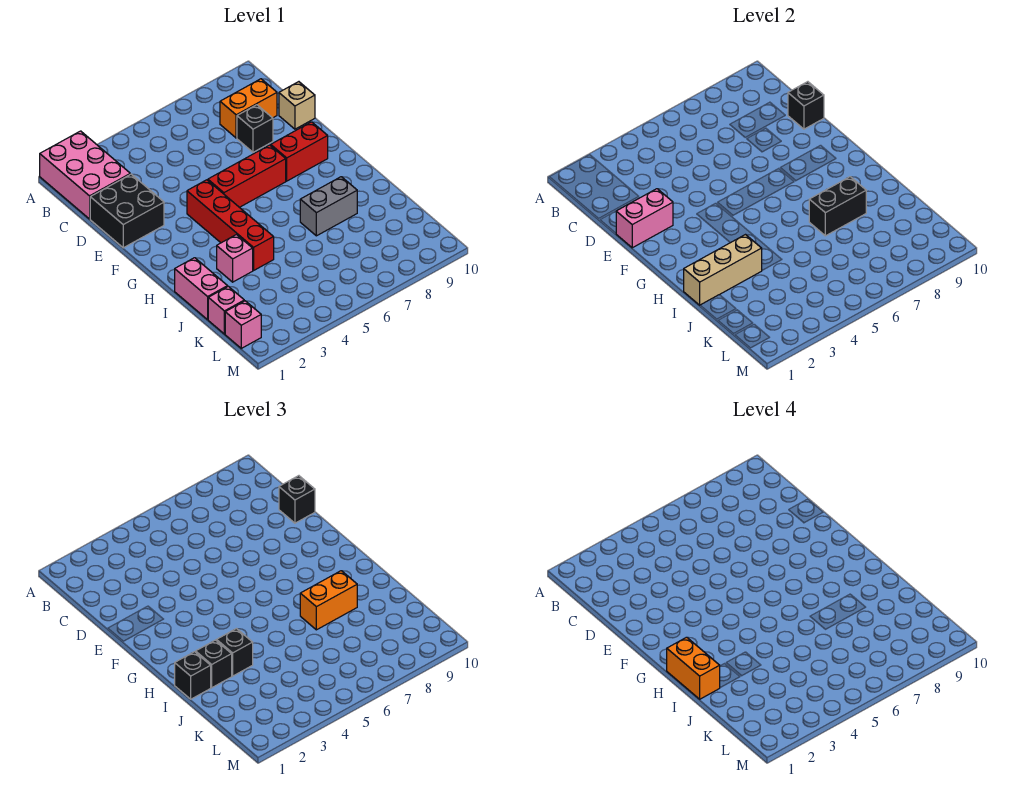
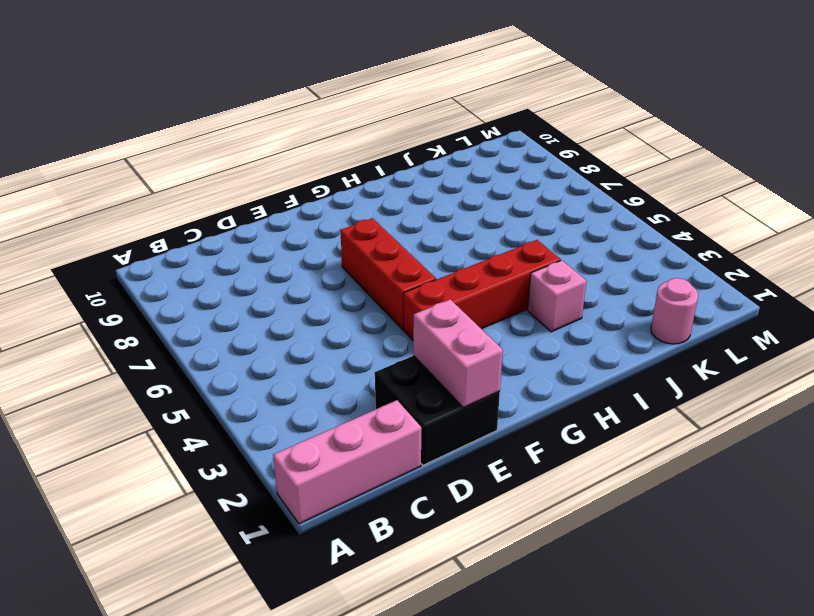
pink 1x3 brick [273,400,421,524] -> pink 2x3 brick [40,131,130,219]
pink 1x1 round brick [651,278,698,344] -> pink 1x1 brick [208,286,244,334]
none -> orange 1x2 brick [220,79,277,138]
none -> black 1x1 brick [237,105,273,152]
none -> tan 1x1 brick [279,82,315,129]

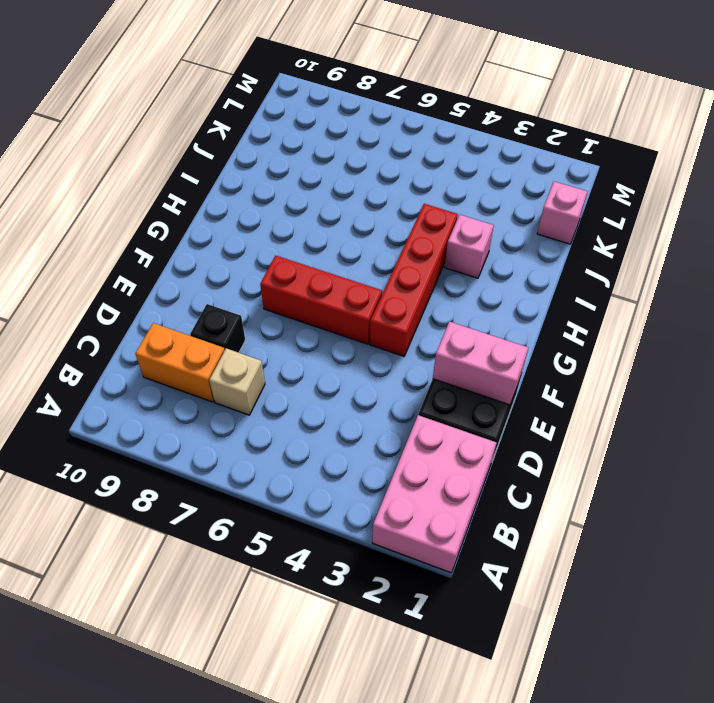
tan 1x1 brick [209,348,265,415] -> tan 1x1 brick moved to [279,82,315,129]
none -> red 1x2 brick [270,122,328,181]
none -> pink 1x2 brick [175,258,228,320]
none -> grey 1x2 brick [300,177,357,236]

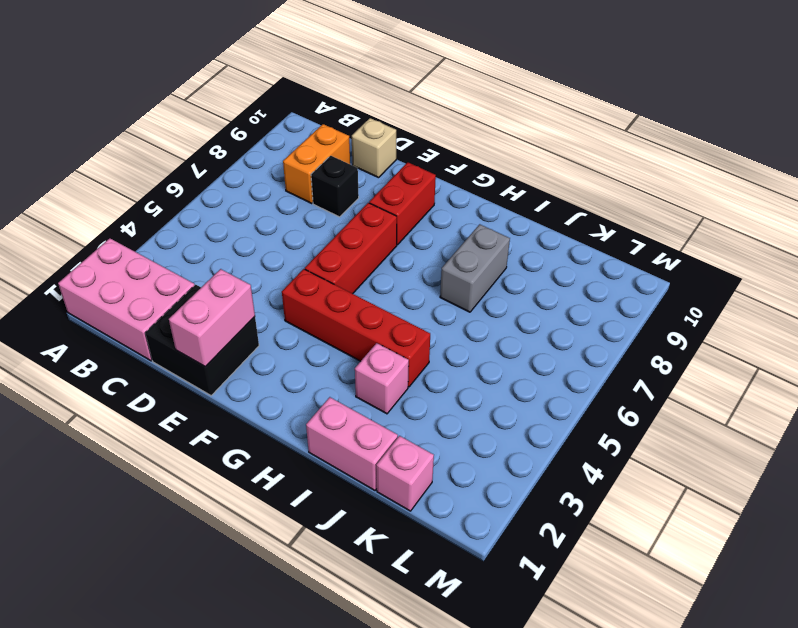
none -> pink 1x1 brick [225,301,261,348]
none -> black 1x1 brick [788,82,824,129]
none -> tan 1x3 brick [684,235,762,305]

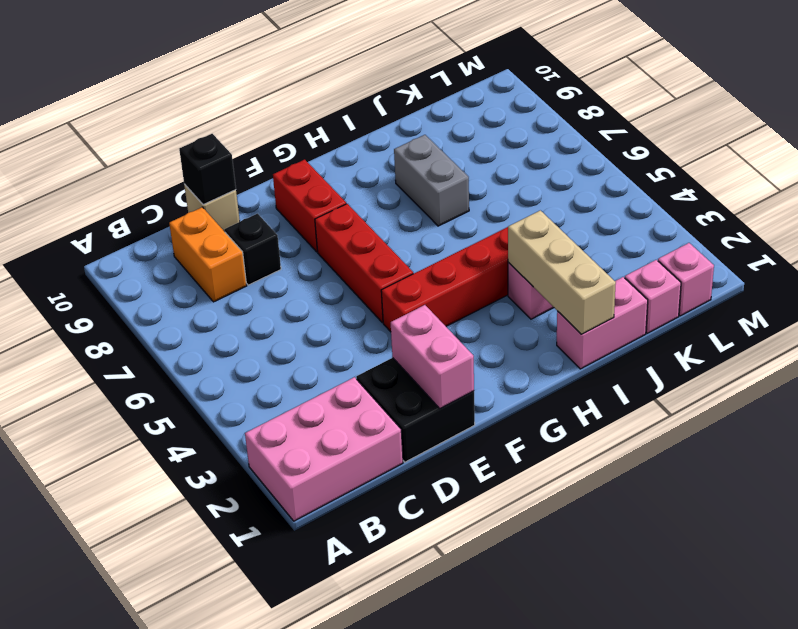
none -> black 1x2 brick [809,177,866,236]
none -> black 1x1 brick [279,476,315,523]
none -> black 1x1 brick [175,652,211,699]

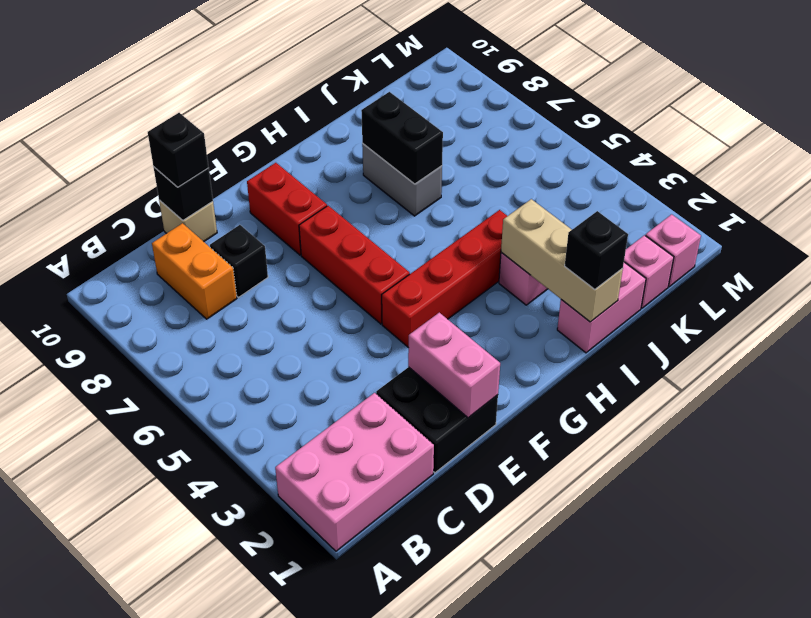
none -> black 1x1 brick [196,640,232,688]
none -> black 1x1 brick [216,629,253,676]
none -> orange 1x2 brick [300,571,357,630]

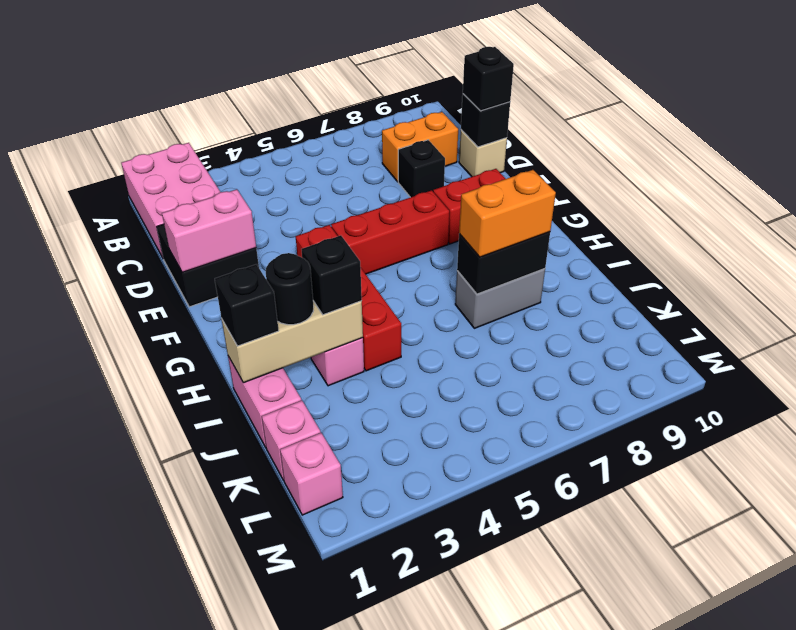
black 1x1 round brick [266,253,314,325] -> black 1x1 brick [196,640,232,688]
none -> orange 1x2 brick [667,637,720,699]

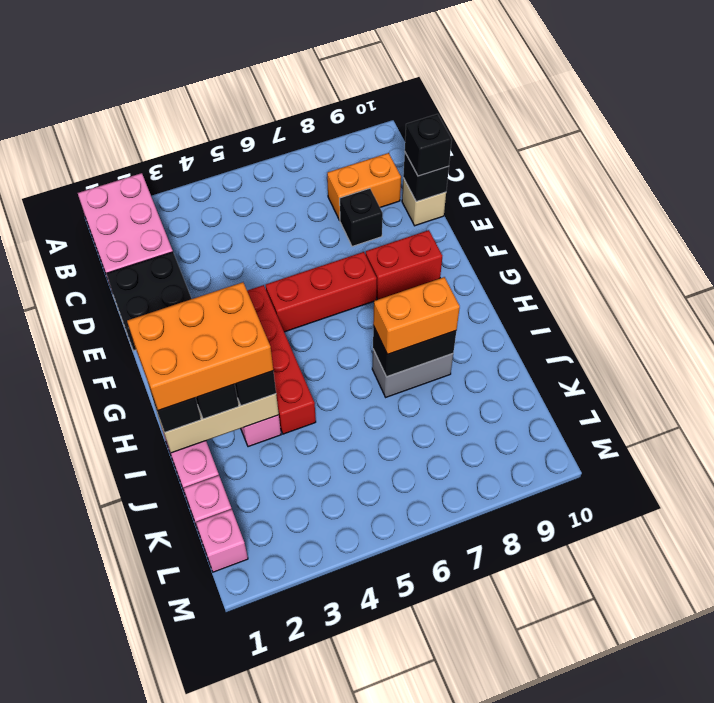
orange 2x3 brick [127,282,273,411] -> orange 1x2 brick [667,637,720,699]
none -> pink 1x2 brick [616,189,673,248]

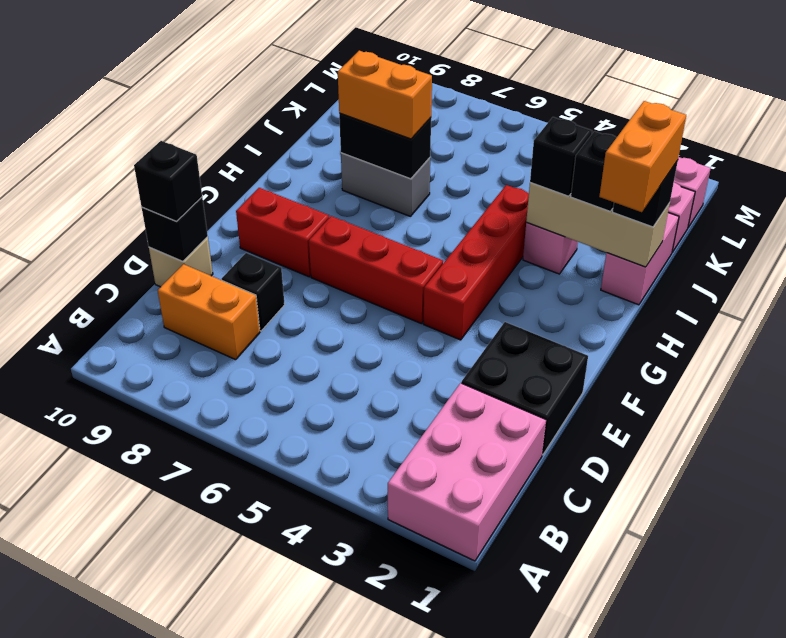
none -> pink 1x2 brick [616,189,673,248]

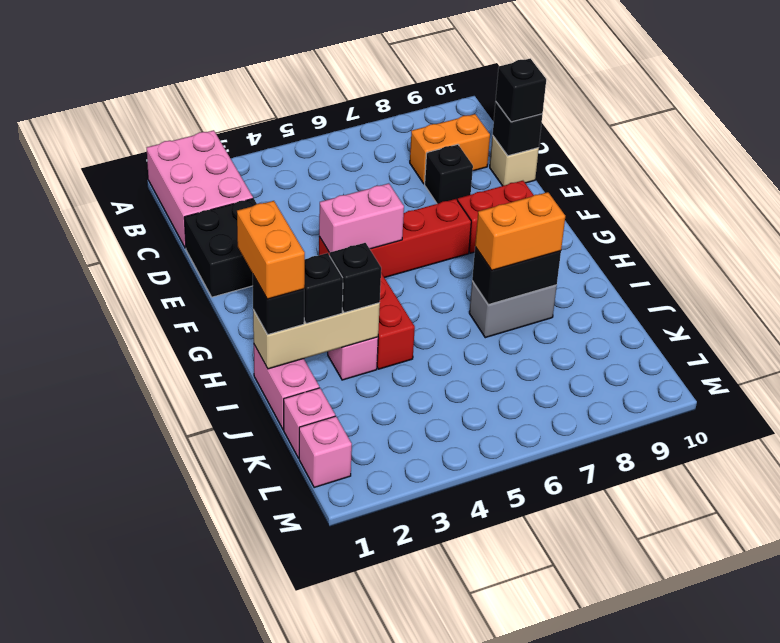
pink 1x2 brick [319,183,404,253] -> pink 1x2 brick moved to [616,189,673,248]

